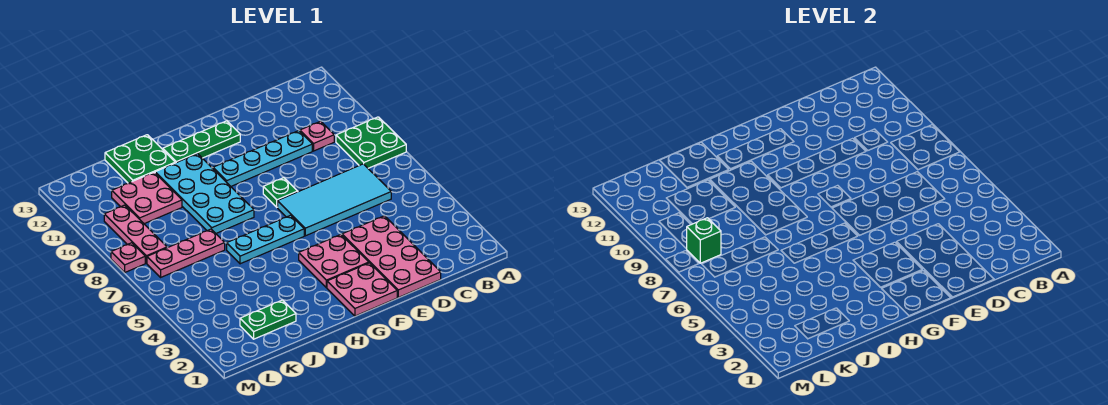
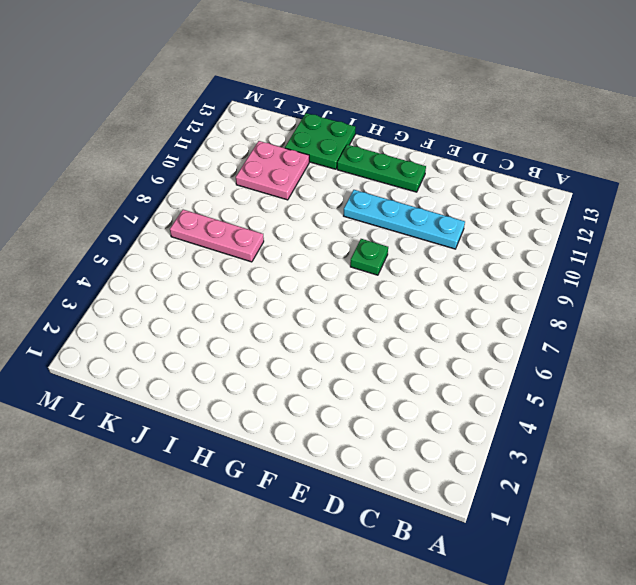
none -> green 2x2 plate [336,117,406,168]
none -> cyan 2x4 tile [278,164,391,236]
none -> pink 1x1 plate [300,121,334,151]

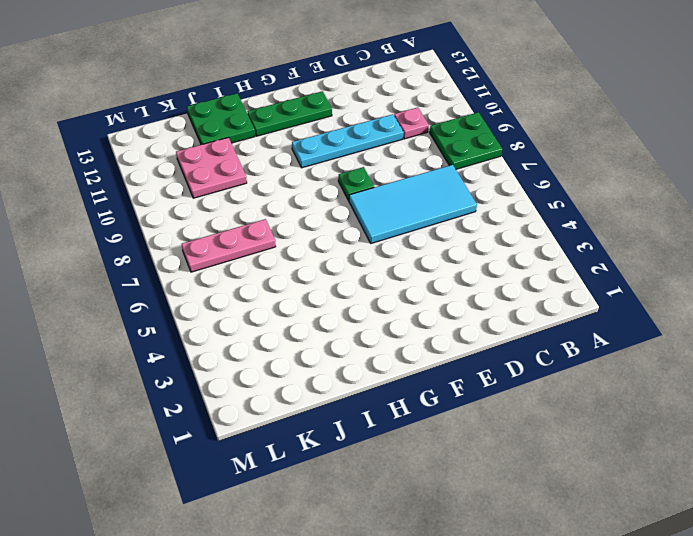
none -> pink 2x4 plate [342,216,441,297]
none -> pink 2x2 plate [327,263,397,316]
none -> pink 2x2 plate [299,235,369,288]

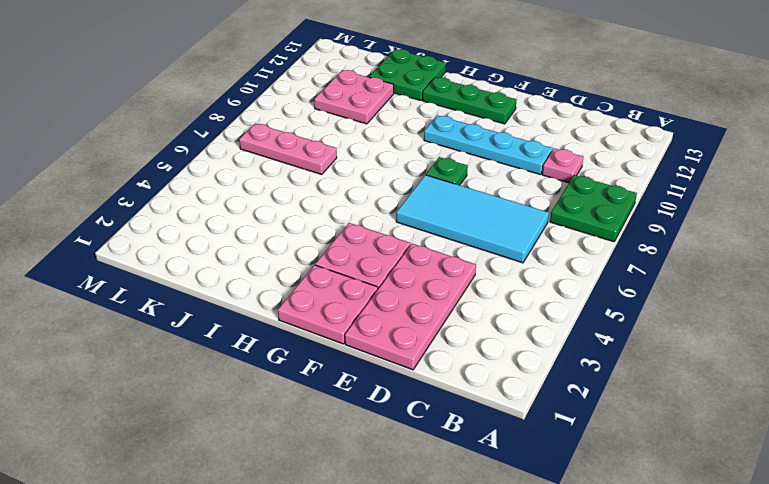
none -> cyan 1x3 plate [227,215,304,264]
none -> cyan 2x4 plate [155,154,254,233]
none -> green 1x2 plate [240,300,296,339]

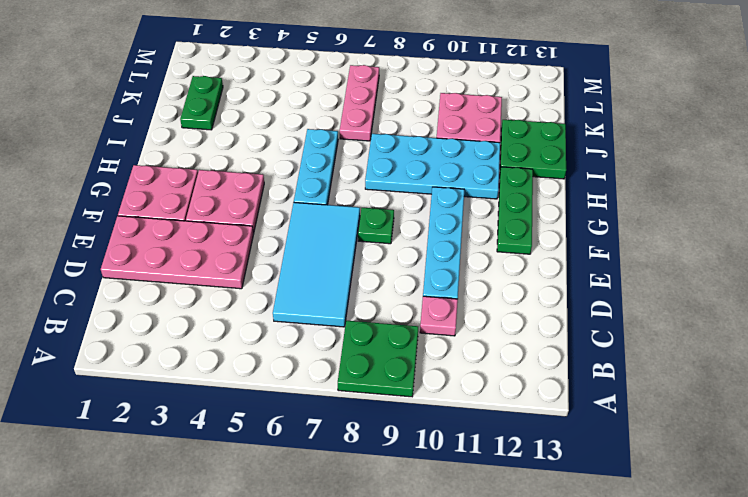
none -> pink 1x3 plate [104,205,167,263]
none -> pink 1x1 plate [111,243,145,272]
none -> green 1x1 brick [687,218,721,263]

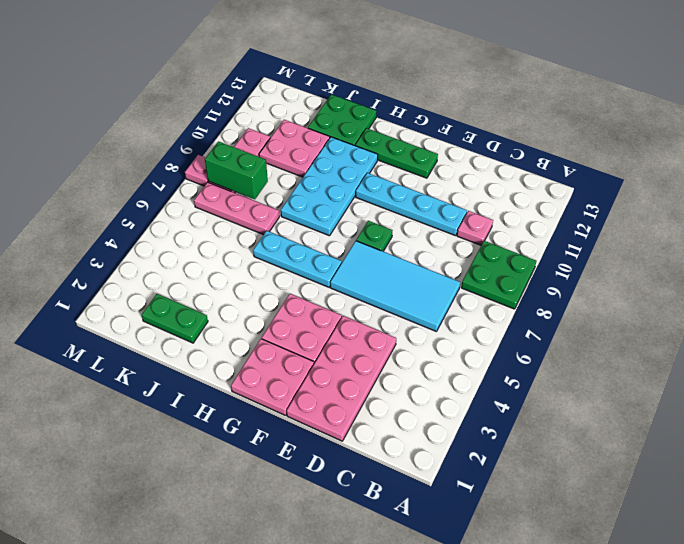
green 1x2 brick [205,142,268,199] -> green 1x1 brick [687,218,721,263]

